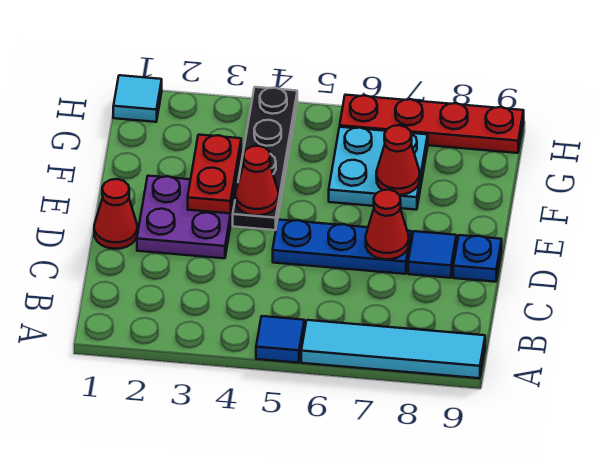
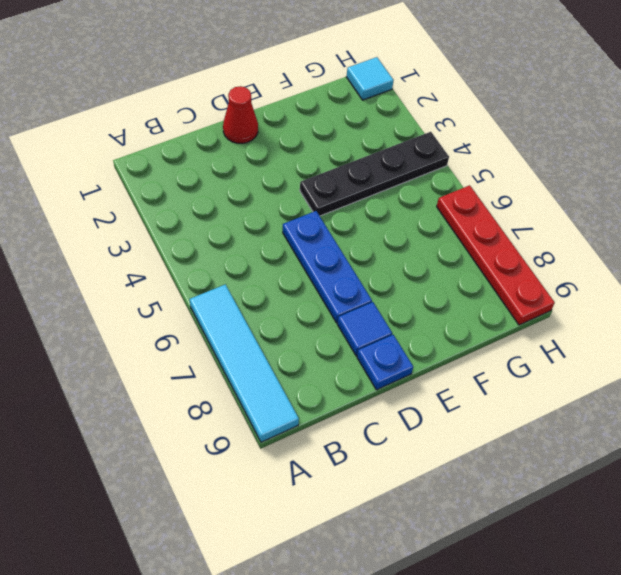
none -> blue 1x1 tile [256,316,304,363]
none -> purple 2x2 plate [137,176,236,258]
none -> cyan 2x2 plate [329,127,428,210]

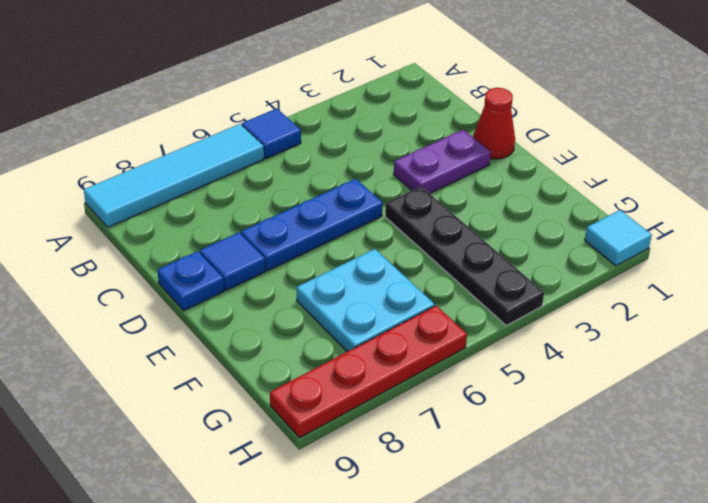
purple 1x2 plate [394,130,491,194] -> purple 2x2 plate [137,176,236,258]
none -> red 1x1 cone [366,190,409,259]
none -> red 1x2 plate [188,135,241,214]
none -> red 1x1 cone [235,146,278,216]

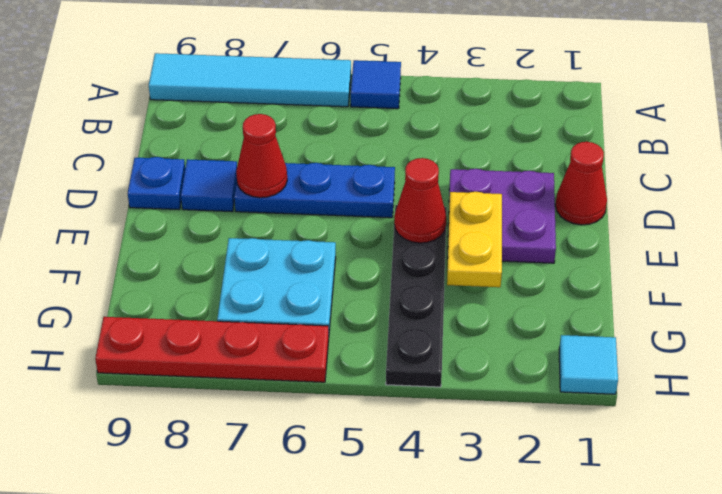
yellow 1x2 plate [447,192,502,287] -> red 1x2 plate [188,135,241,214]
none -> red 1x1 cone [376,125,420,195]

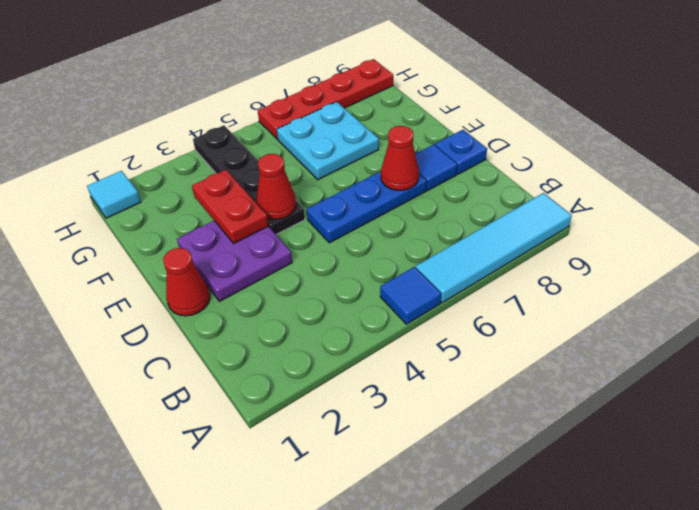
none -> red 1x1 cone [376,125,420,195]

